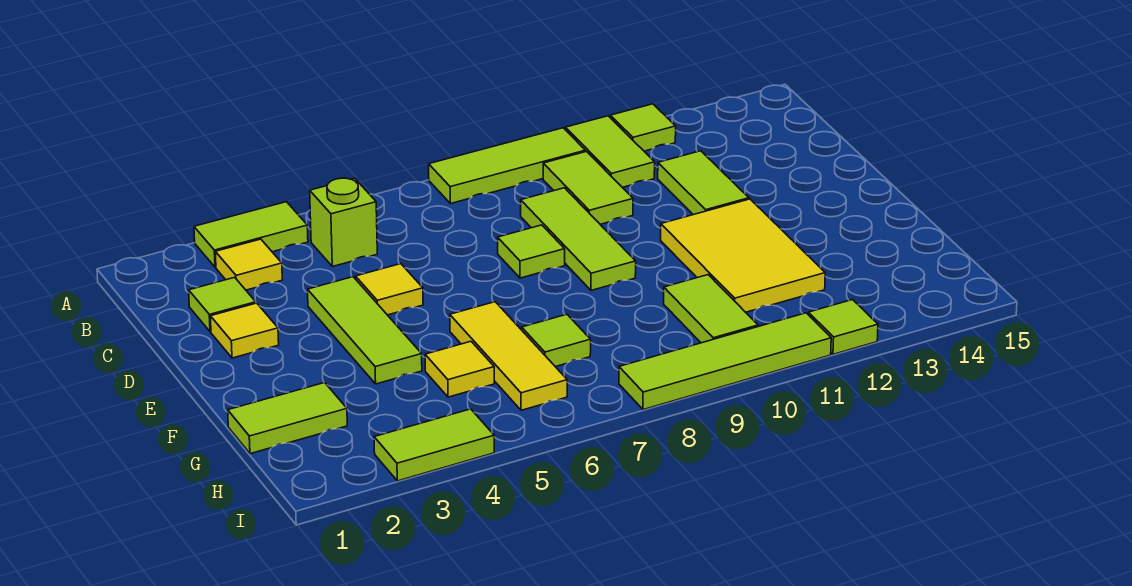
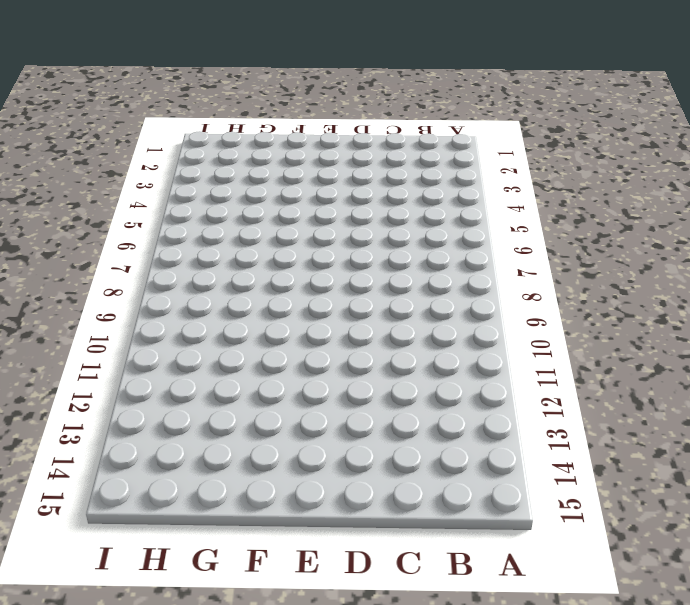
none -> lime 1x2 tile [194,202,308,267]
none -> lime 1x3 tile [429,128,586,204]
none -> lime 1x2 tile [565,116,655,187]

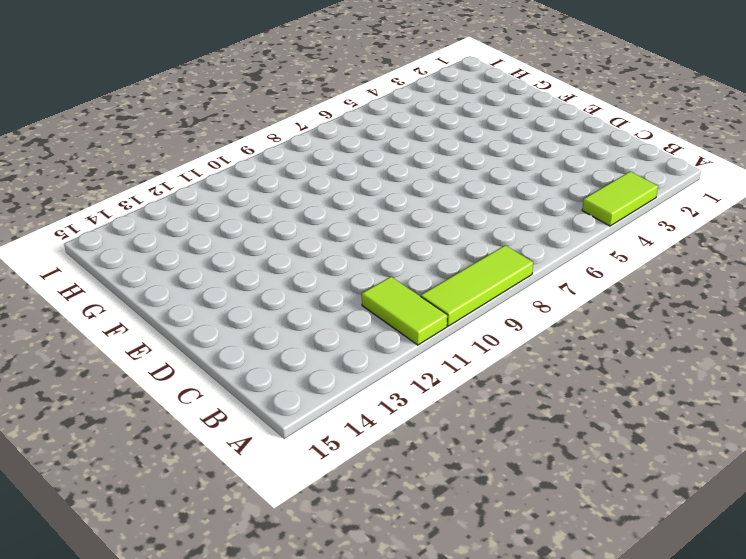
none -> lime 1x1 tile [610,104,676,151]
none -> yellow 1x1 tile [215,239,282,290]
none -> lime 1x1 brick [310,178,377,267]

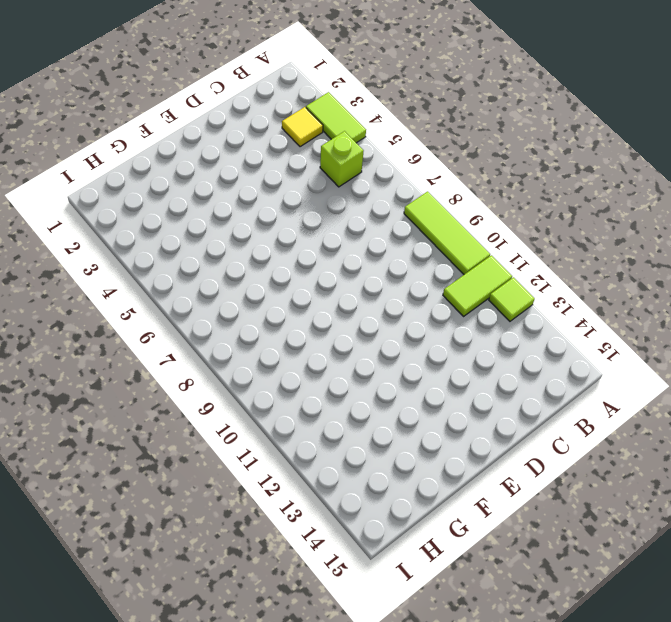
none -> lime 1x2 tile [543,152,633,224]
none -> lime 1x1 tile [189,277,256,332]
none -> lime 1x3 tile [521,188,636,290]

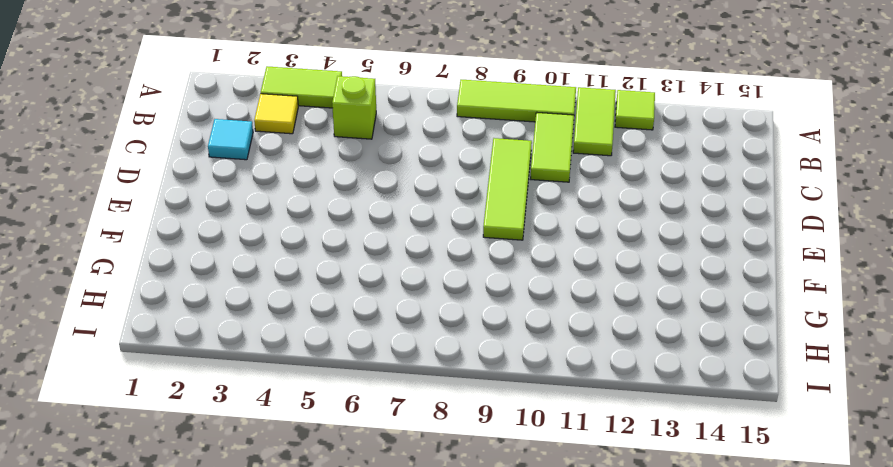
cyan 1x1 tile [208,119,253,160] -> lime 1x1 tile [189,277,256,332]
none -> lime 1x2 tile [658,151,749,215]
none -> yellow 1x1 tile [210,303,279,358]
none -> lime 1x3 tile [308,277,422,384]

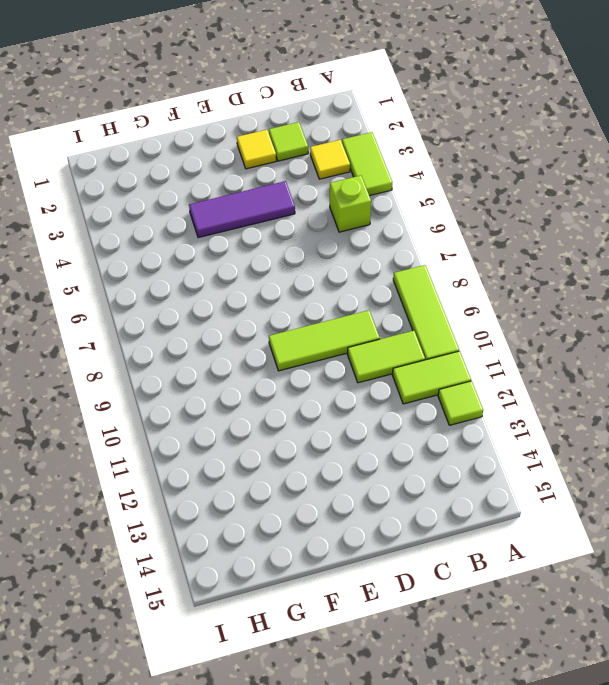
purple 1x3 tile [189,181,295,238] -> lime 1x3 tile [308,277,422,384]
none -> lime 1x2 tile [658,151,749,215]
none -> yellow 1x1 tile [356,264,423,315]
none -> lime 1x1 tile [498,225,565,278]

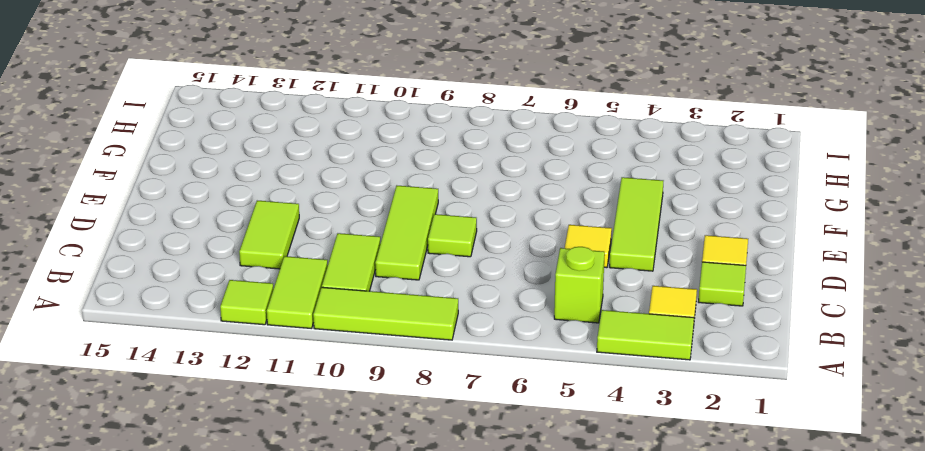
none -> yellow 2x3 tile [661,199,825,312]
none -> yellow 1x3 tile [450,302,567,410]
none -> lime 1x2 tile [228,383,347,454]

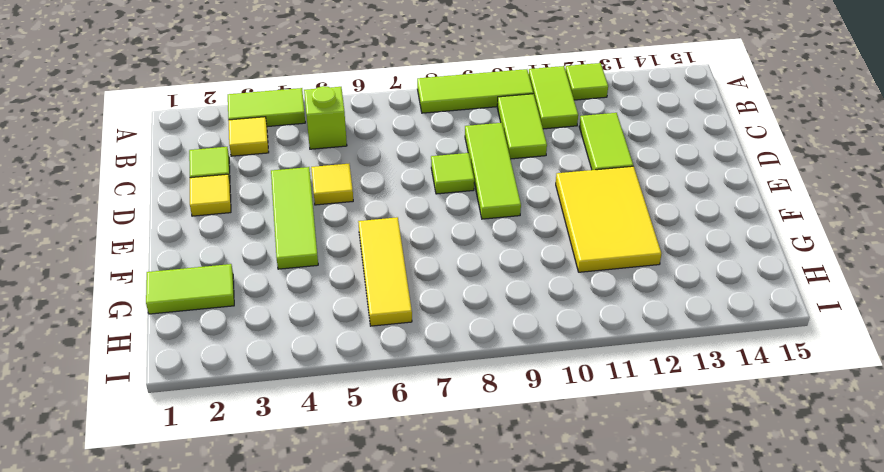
none -> yellow 1x1 tile [425,341,494,397]
none -> lime 1x1 tile [522,314,591,367]
none -> lime 1x2 tile [664,275,758,343]

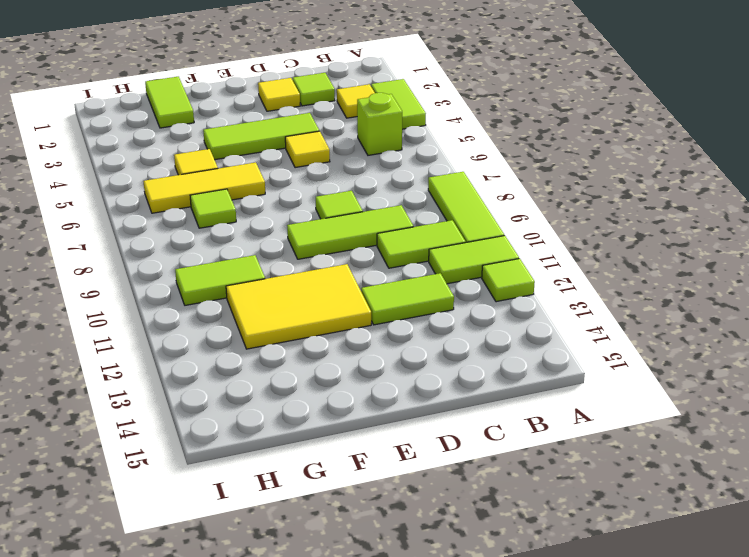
none -> lime 1x2 tile [374,409,494,481]
none -> lime 1x4 tile [619,313,831,410]
none -> lime 1x1 tile [808,300,878,354]

